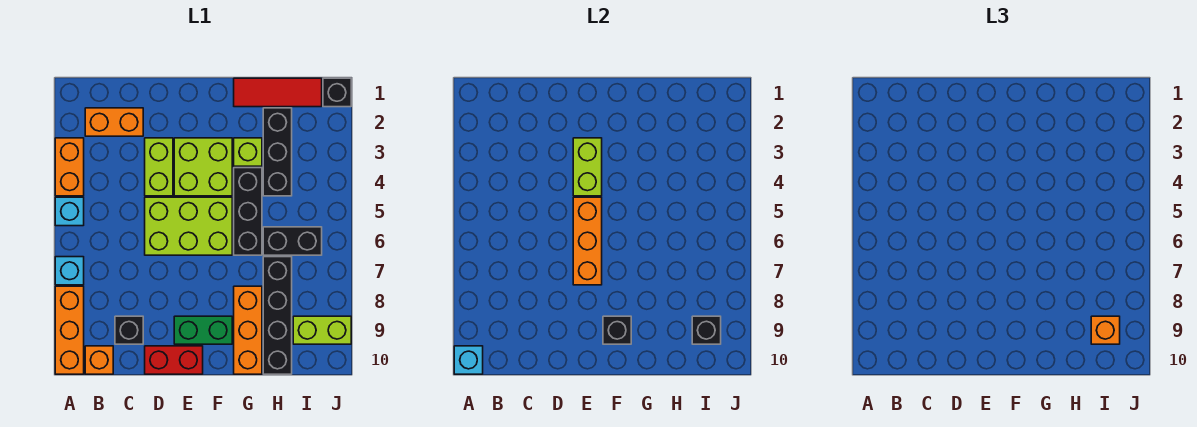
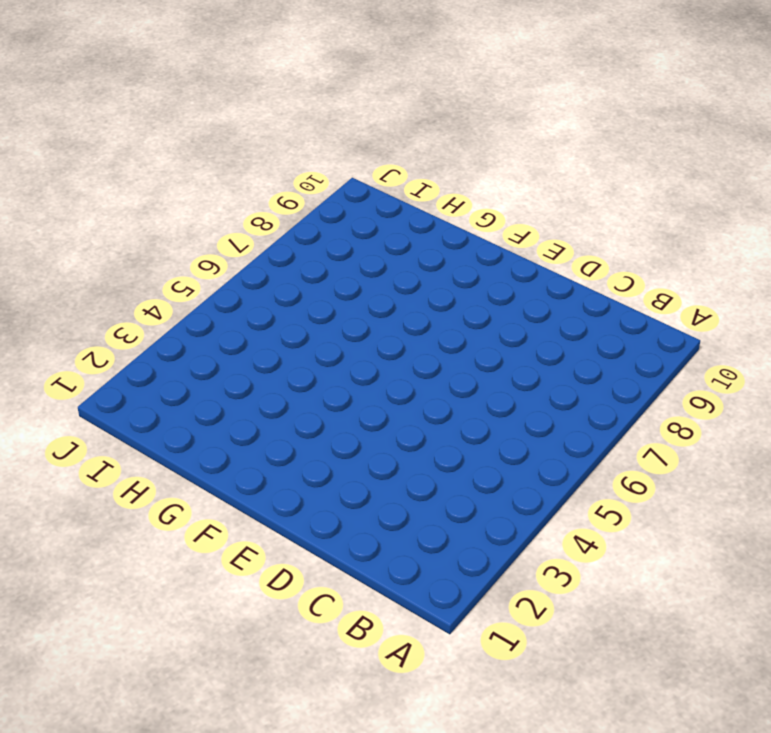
none -> orange 1x2 brick [55,138,84,196]
none -> cyan 1x1 brick [55,197,84,226]
none -> cyan 1x1 brick [55,257,84,285]

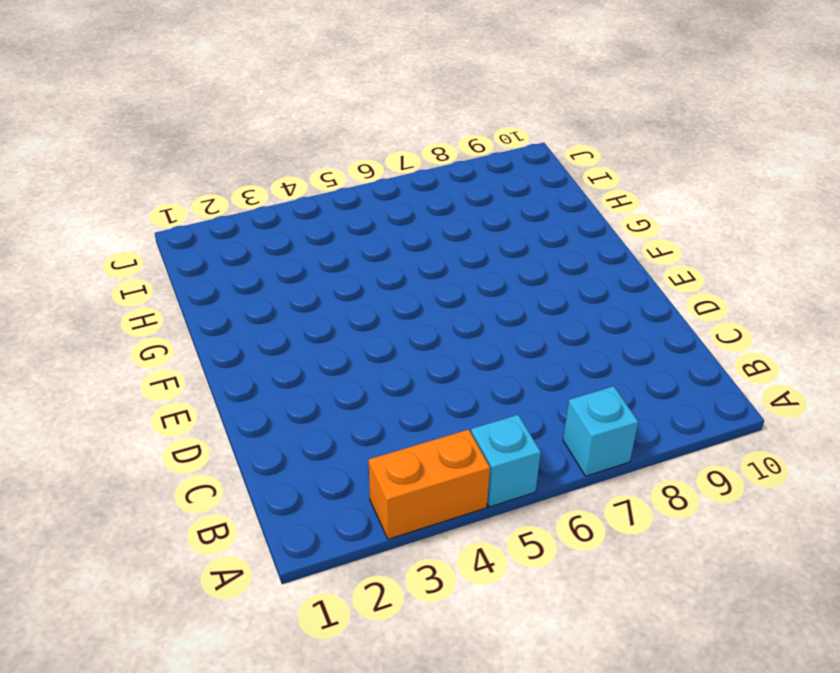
none -> orange 1x3 brick [55,286,84,374]
none -> orange 1x2 brick [85,108,143,136]
none -> orange 1x1 brick [85,346,113,374]

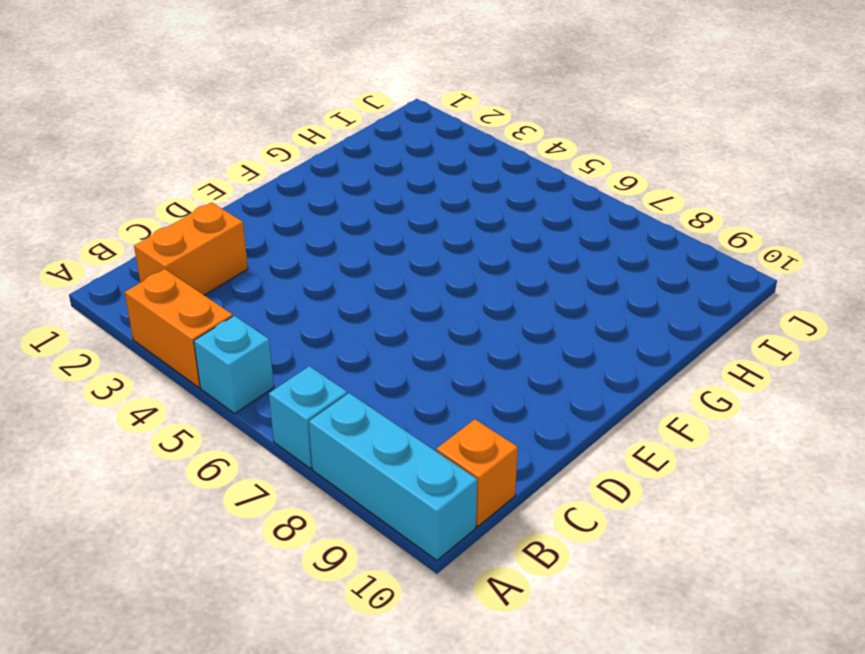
cyan 1x3 brick [309,393,477,560] -> orange 1x3 brick [55,286,84,374]
none -> black 1x1 brick [115,316,143,344]
none -> lime 1x2 brick [145,138,173,196]
none -> lime 2x3 brick [145,197,232,255]

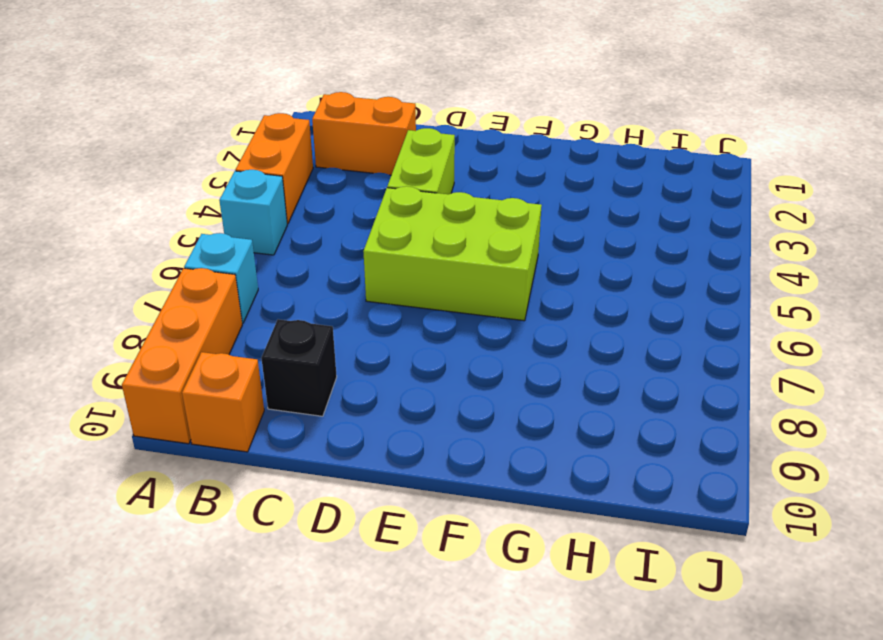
none -> red 1x2 brick [145,346,203,374]
none -> lime 2x2 brick [174,138,232,196]
none -> green 1x2 brick [174,316,232,344]

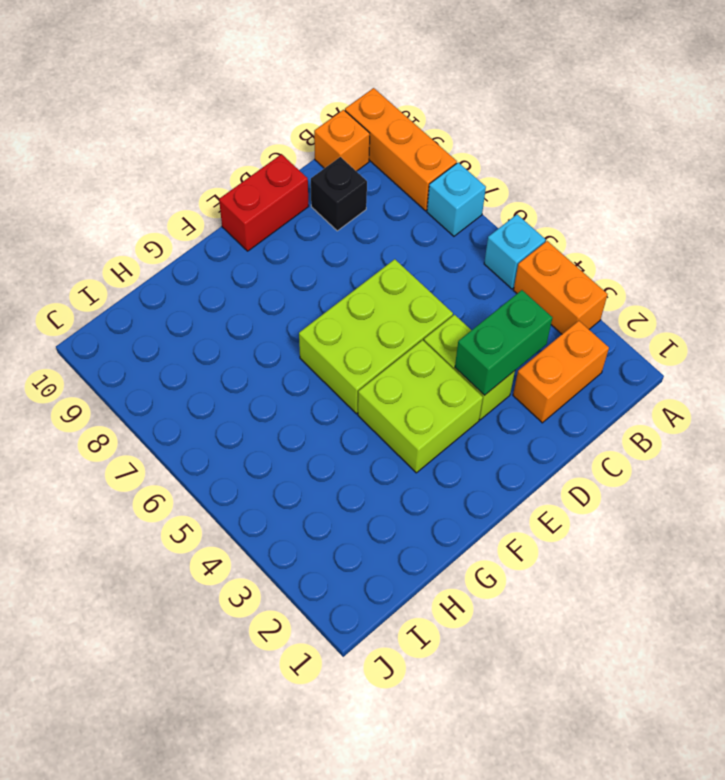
green 1x2 brick [455,290,553,395] -> green 1x2 brick moved to [174,316,232,344]
none -> red 1x3 tile [234,78,322,107]
none -> lime 1x1 brick [234,138,262,166]
none -> black 1x3 brick [234,168,262,255]

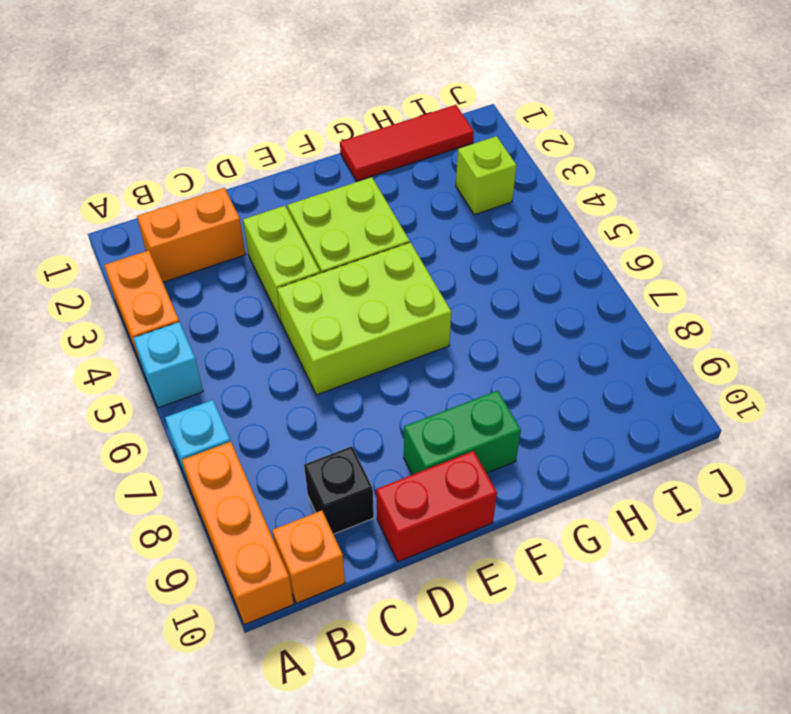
lime 1x1 brick [456,136,517,215] -> lime 1x1 brick moved to [234,138,262,166]
none -> black 1x3 brick [234,168,262,255]
none -> orange 1x3 brick [234,286,262,374]
none -> black 1x3 brick [263,108,292,196]

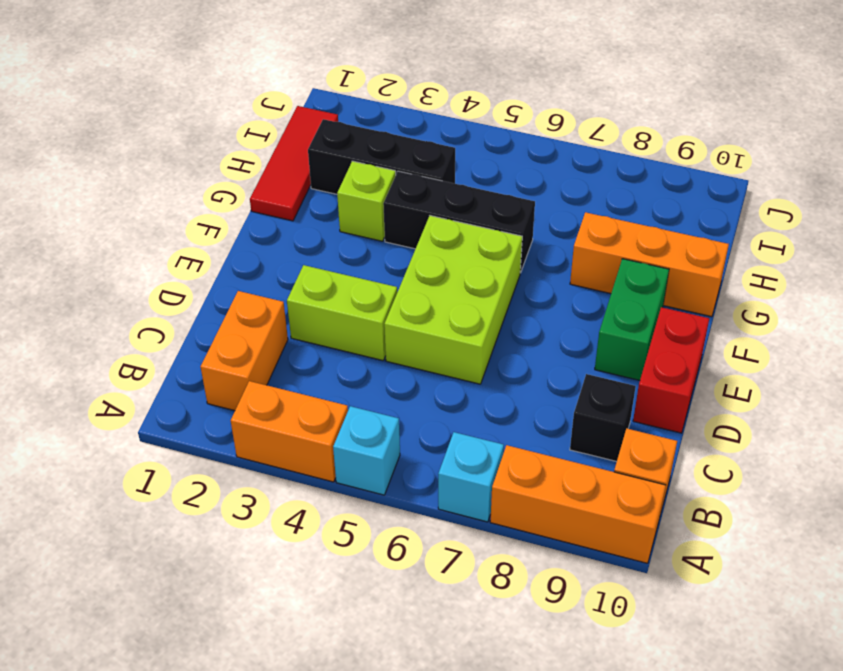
none -> lime 2x2 brick [174,138,232,196]
none -> black 1x2 brick [263,227,322,255]
none -> black 1x4 brick [263,257,292,374]

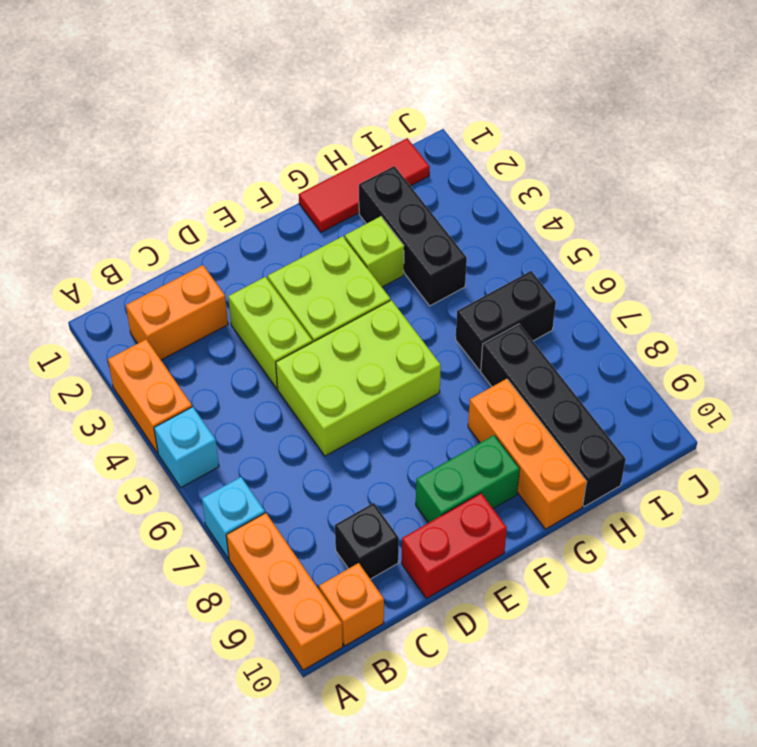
none -> black 1x3 brick [234,168,262,255]
none -> lime 1x2 brick [293,316,351,344]
none -> black 1x1 brick [323,78,351,107]

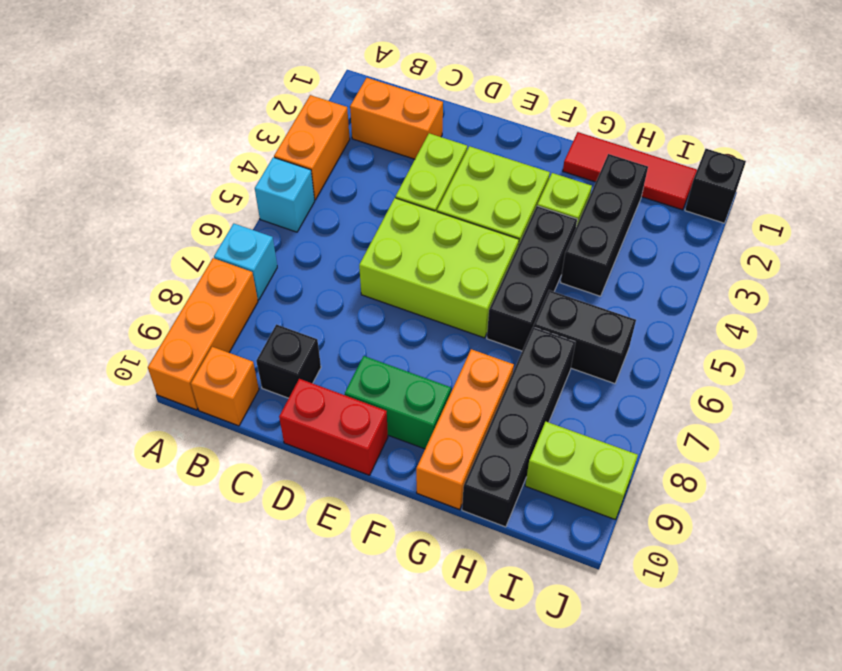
none -> cyan 1x1 brick [454,346,483,374]
none -> lime 1x2 brick [573,138,602,196]
none -> orange 1x3 brick [573,197,602,285]

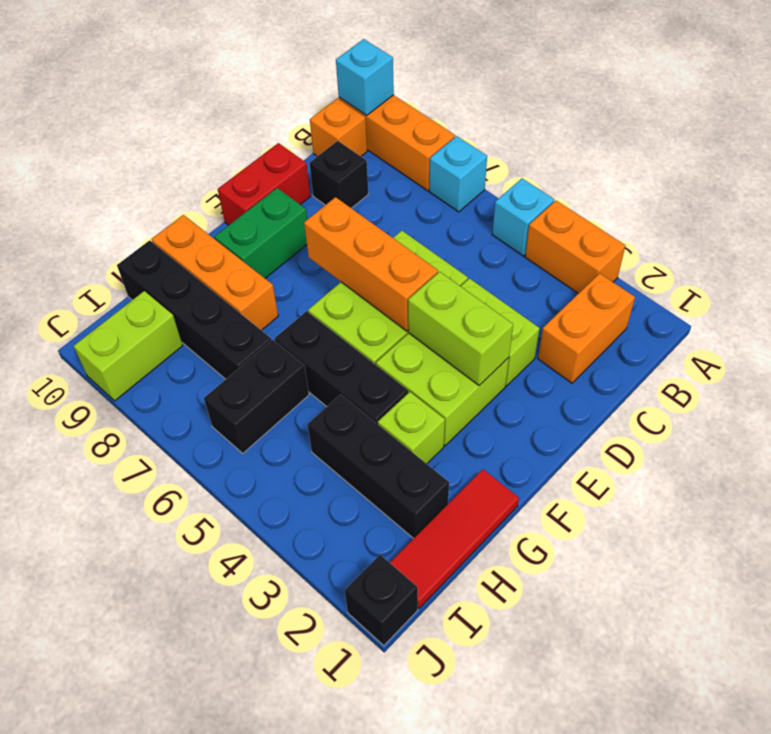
none -> black 1x1 brick [603,316,631,344]
none -> black 1x1 brick [692,316,721,344]
none -> orange 1x1 brick [1091,316,1120,344]

